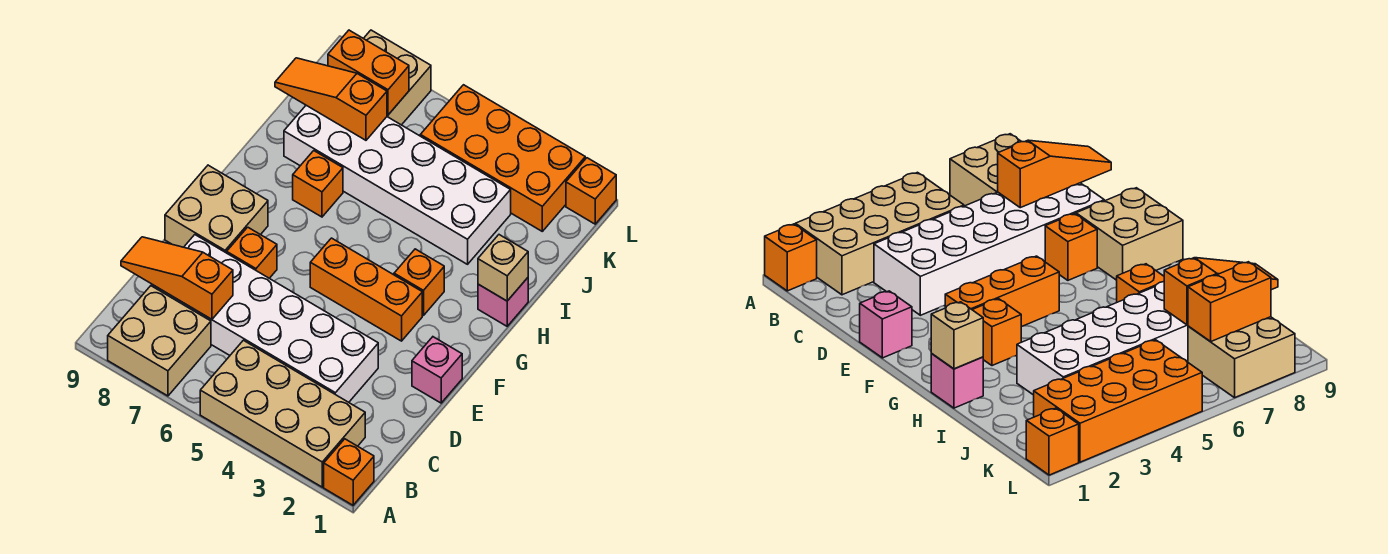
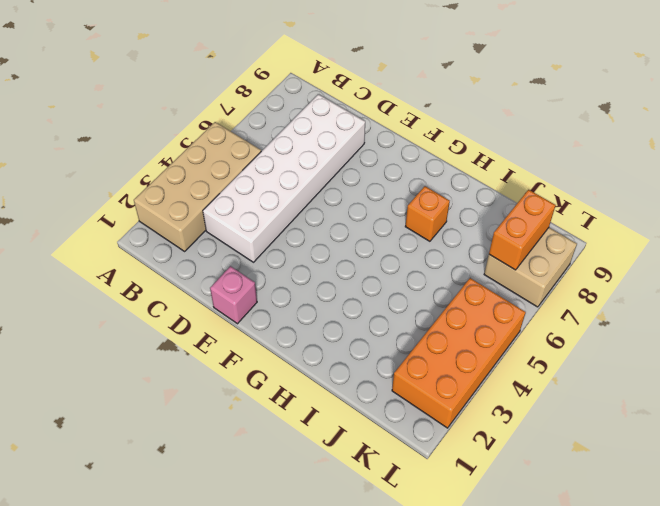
none -> orange 1x1 brick [324,439,374,505]
none -> tan 2x2 brick [108,286,211,396]
none -> orange 1x1 brick [227,227,277,278]

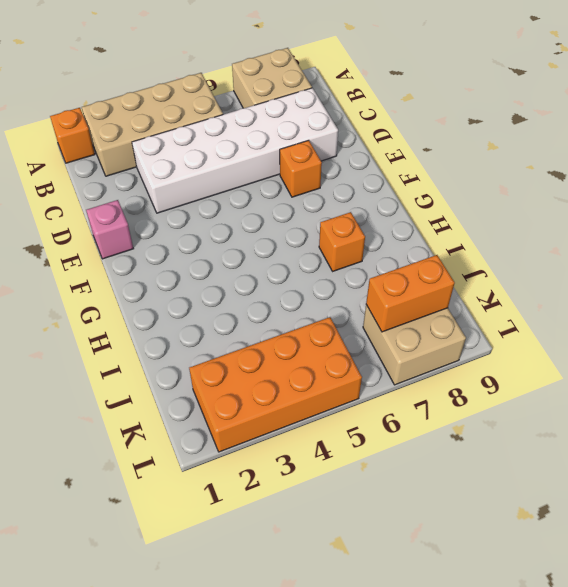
none -> tan 2x2 brick [165,165,268,253]
none -> orange 1x3 brick [310,238,422,341]
none -> orange 1x1 brick [394,249,444,316]

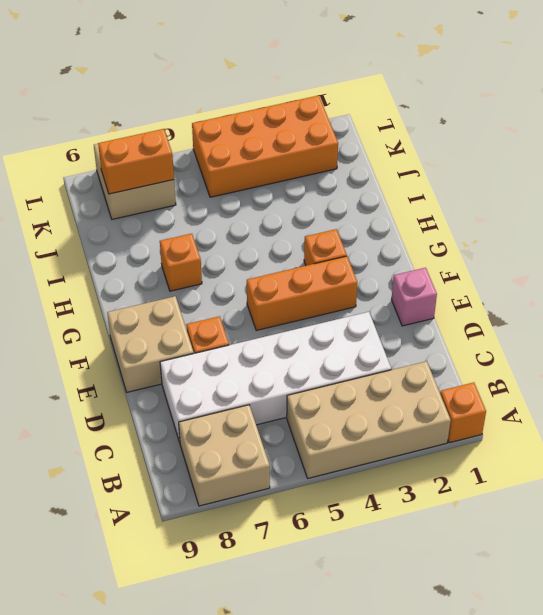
none -> pink 1x1 brick [478,278,528,326]
none -> white 2x6 brick [284,105,511,264]
none -> orange 1x1 brick [566,158,616,224]

